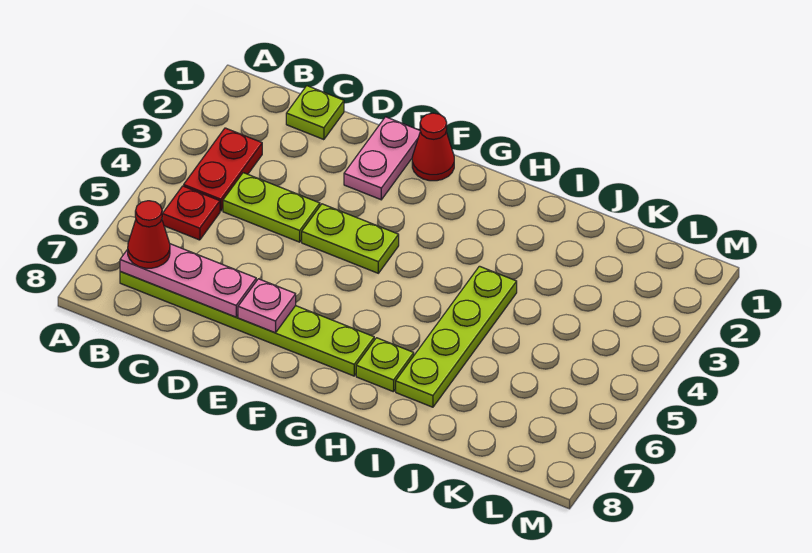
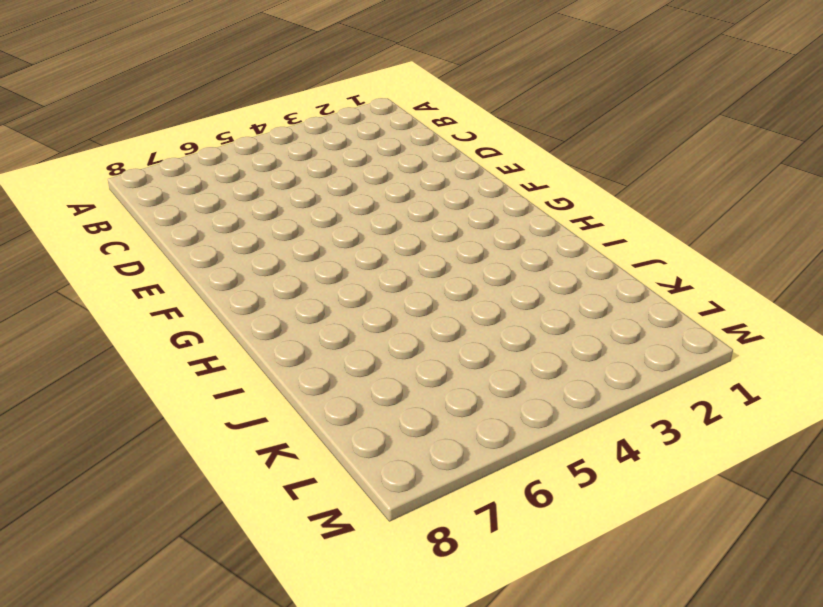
none -> red 1x2 plate [184,128,262,211]
none -> red 1x1 plate [162,186,220,240]
none -> lime 1x6 plate [120,272,374,376]

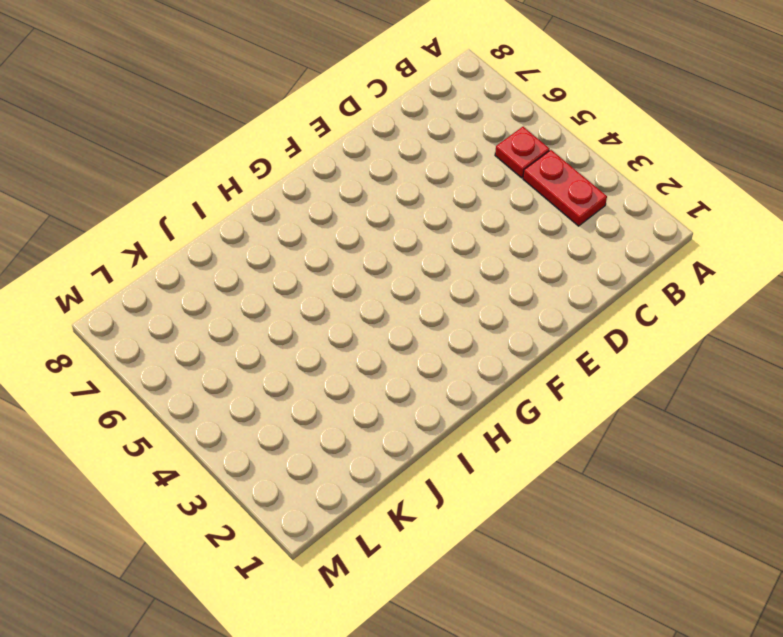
none -> lime 1x6 plate [120,272,374,376]
none -> lime 1x1 plate [286,86,344,140]
none -> lime 1x2 plate [223,173,320,242]

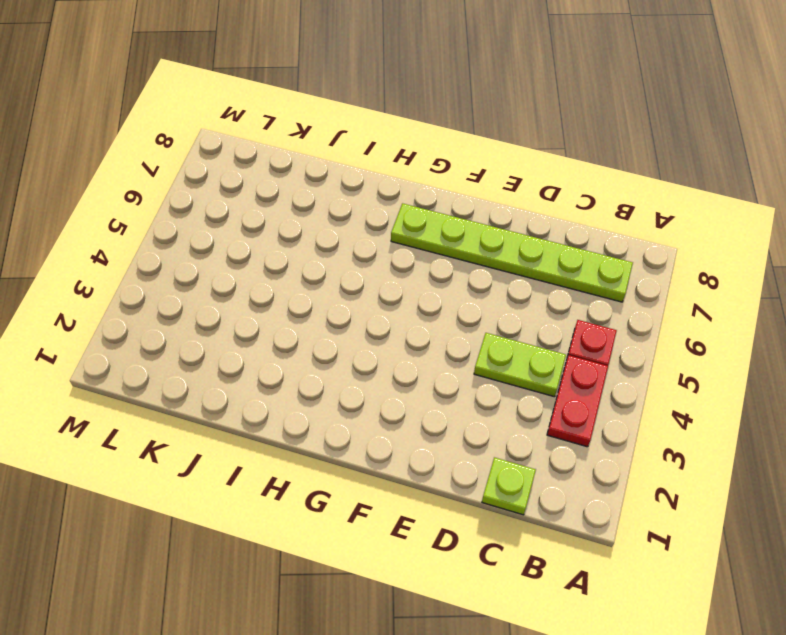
none -> pink 1x2 plate [344,117,420,200]
none -> lime 1x2 plate [302,204,399,273]
none -> red 1x1 cone [412,113,454,181]

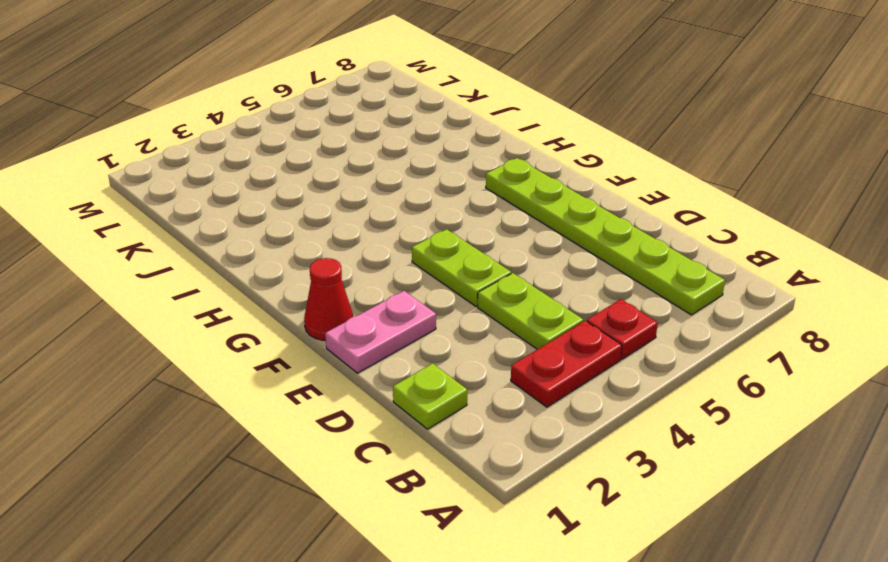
none -> lime 1x1 plate [356,338,414,392]
none -> lime 1x4 plate [396,266,517,407]
none -> pink 1x3 plate [120,244,256,317]

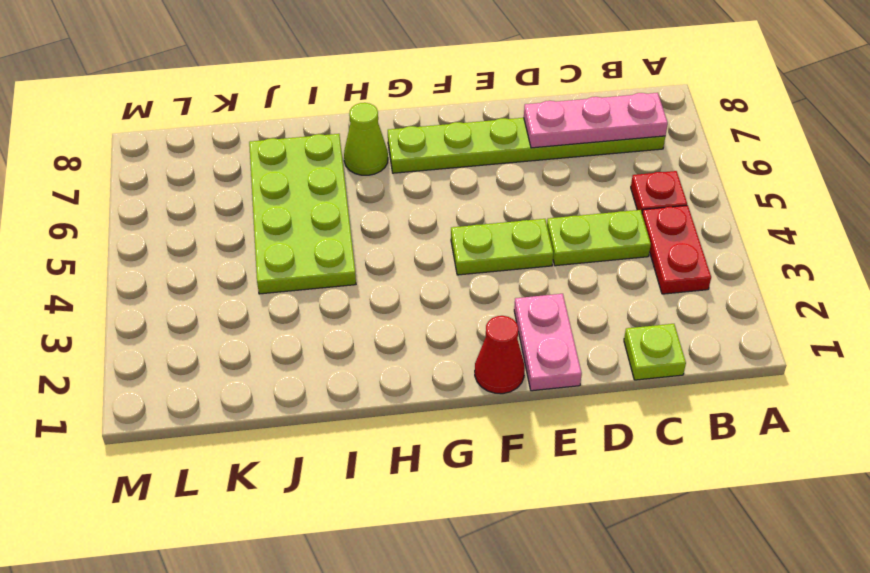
lime 1x1 cone [344,103,388,175] -> lime 1x1 plate [356,338,414,392]
lime 2x4 plate [249,134,356,294] -> lime 1x4 plate [396,266,517,407]
none -> pink 1x1 plate [238,279,296,333]
none -> red 1x1 cone [128,201,170,268]

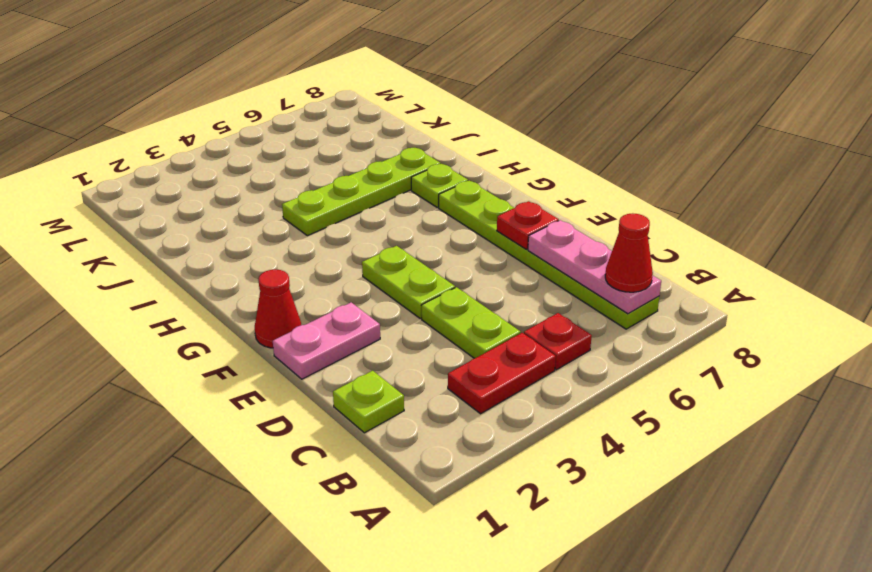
red 1x1 plate [497,201,559,249] -> pink 1x1 plate [238,279,296,333]

